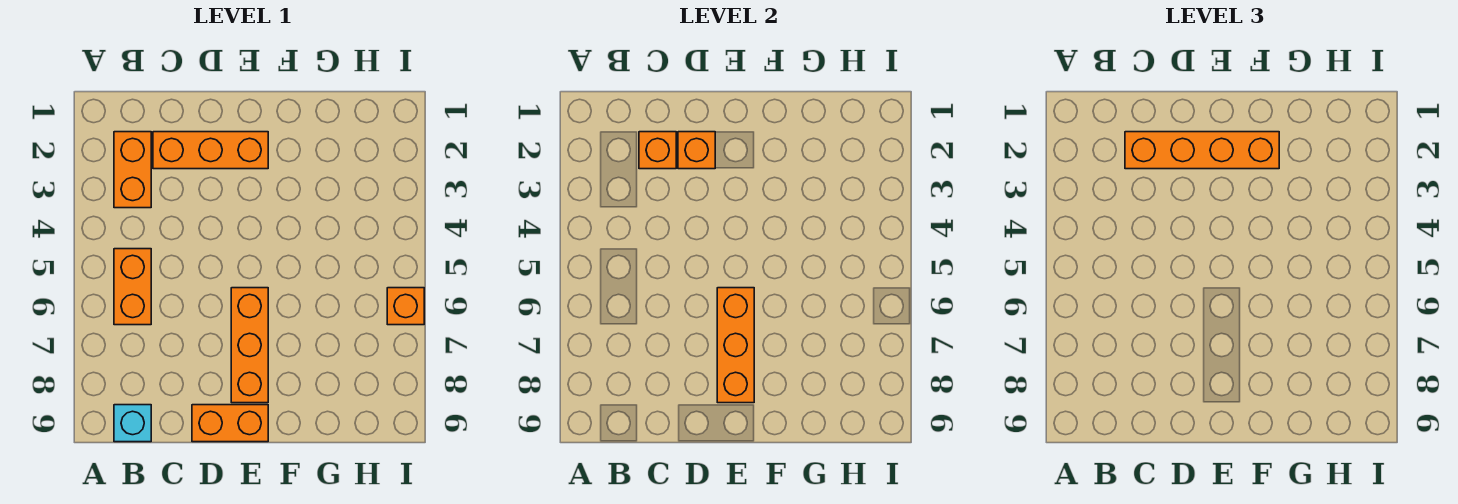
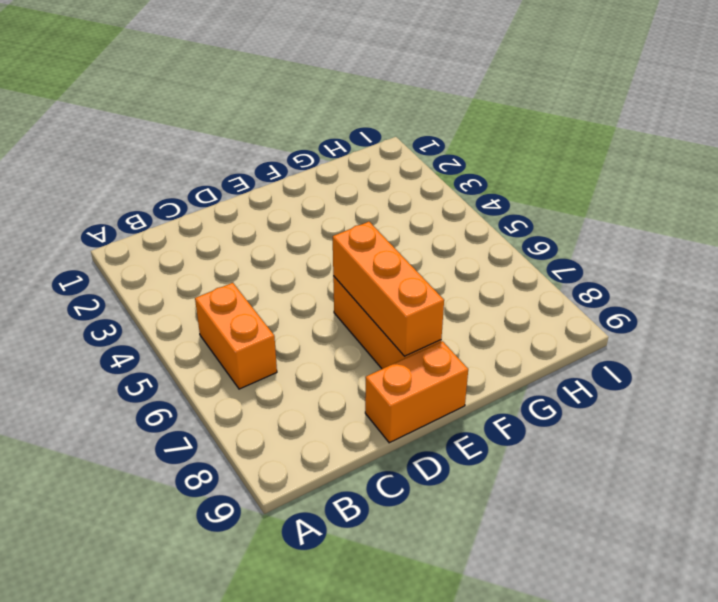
none -> orange 1x2 brick [114,132,151,208]
none -> cyan 1x1 brick [114,405,151,442]

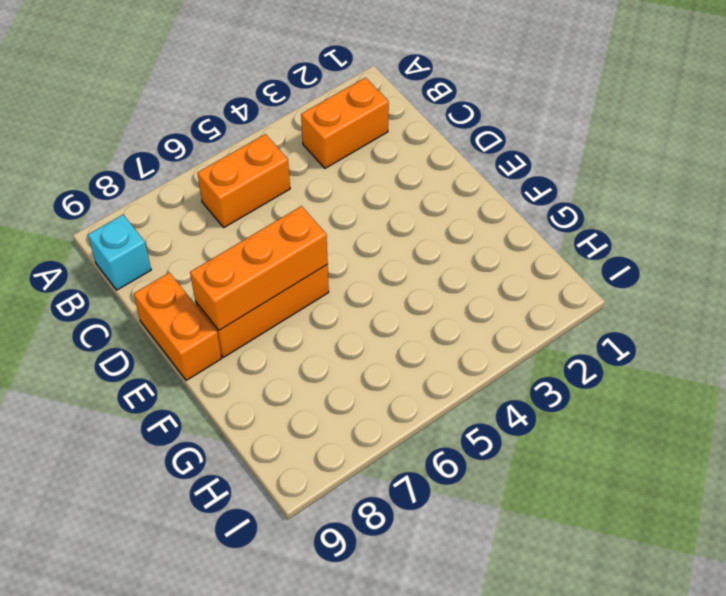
none -> orange 1x3 brick [153,132,268,169]
none -> orange 1x1 brick [387,288,424,325]

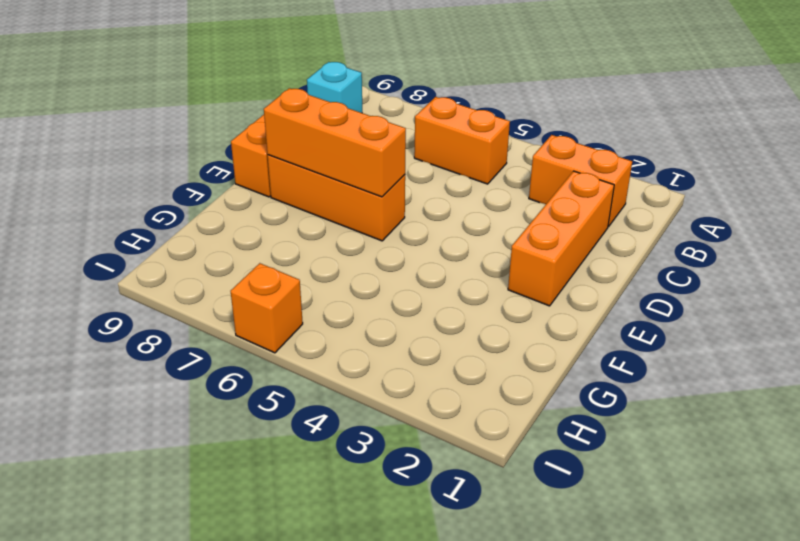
none -> orange 1x1 brick [639,132,676,169]
none -> orange 1x1 brick [678,132,715,169]

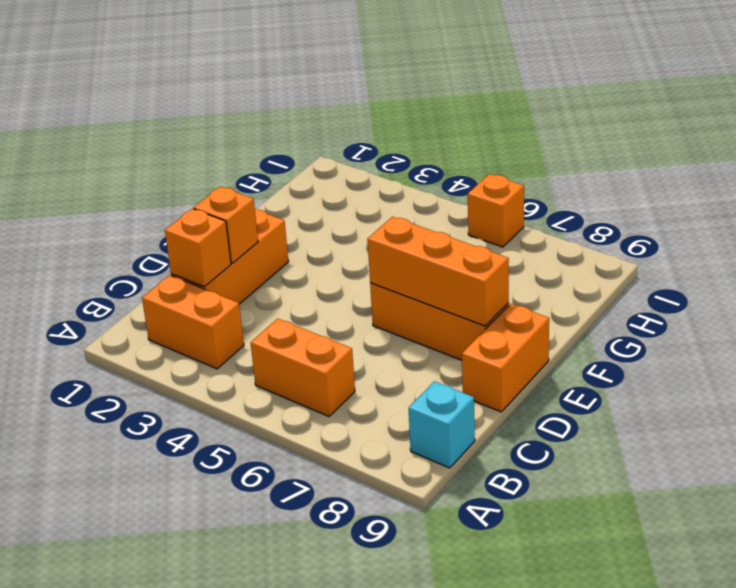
none -> orange 1x4 brick [1125,132,1279,169]

